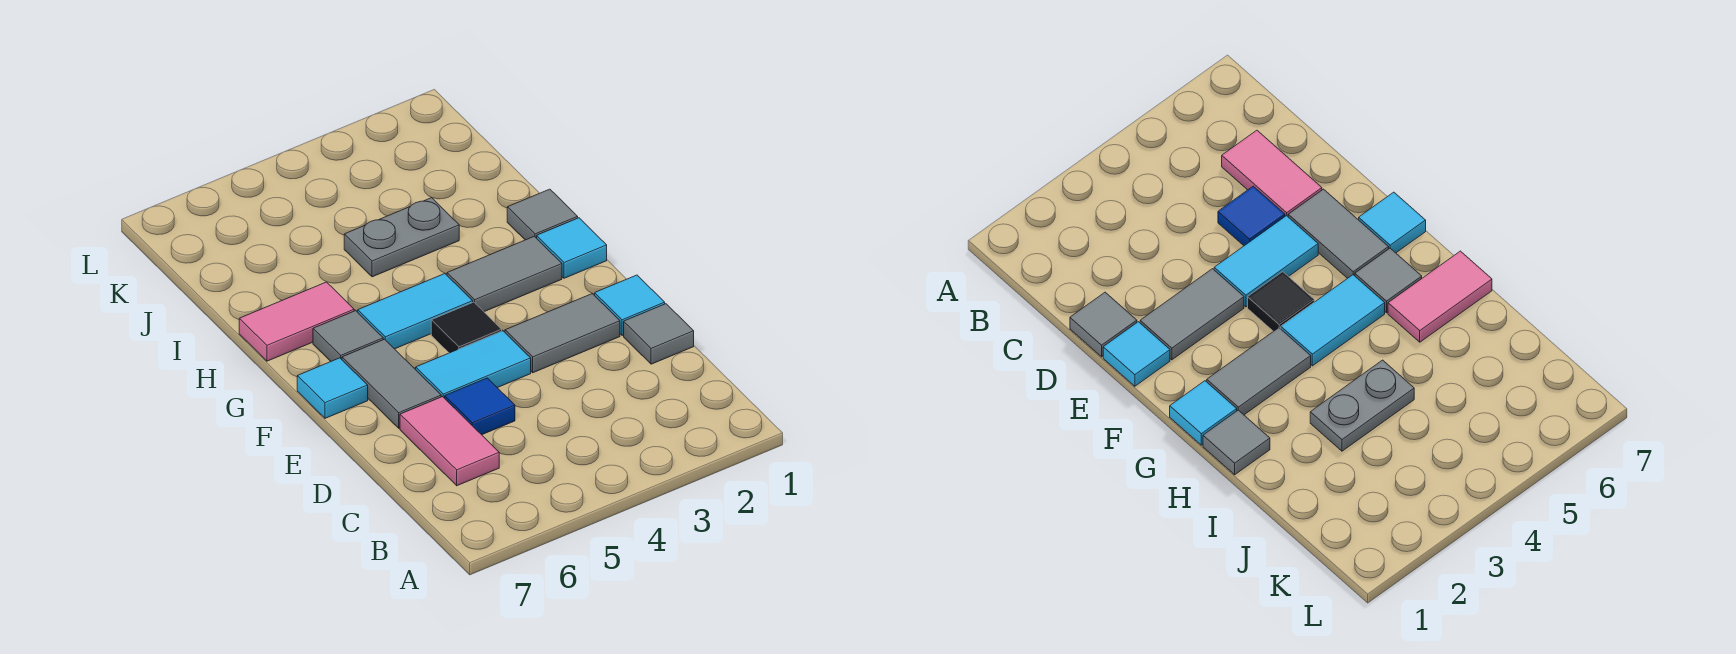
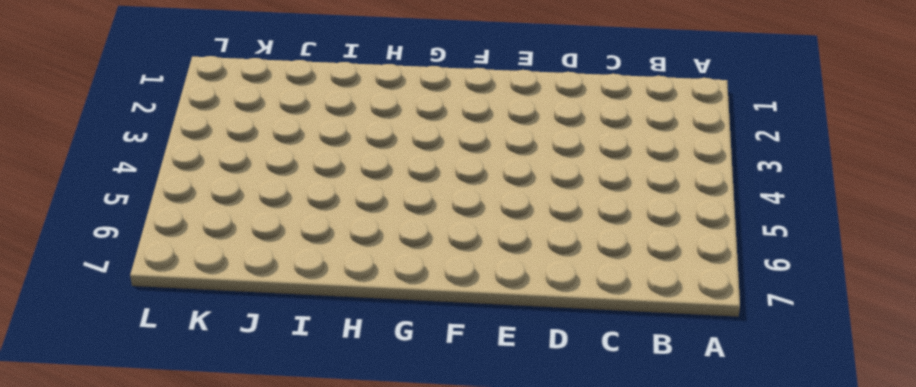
none -> pink 1x2 tile [400,397,499,486]
none -> grey 1x1 tile [624,304,694,364]
none -> blue 1x1 tile [445,378,515,435]

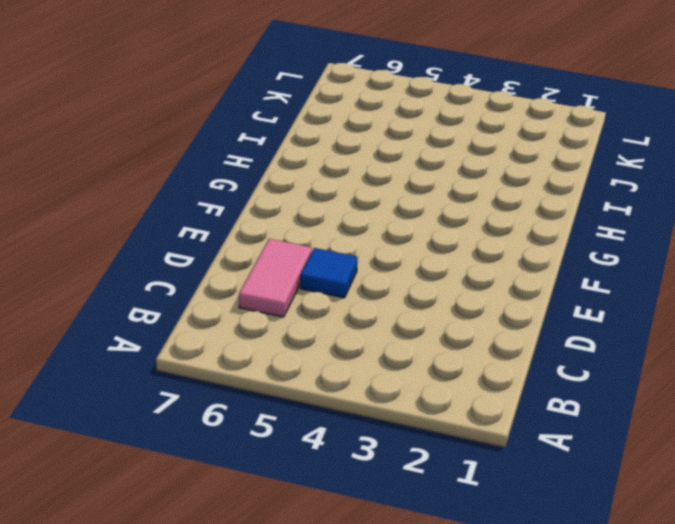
none -> grey 1x1 tile [624,304,694,364]
none -> cyan 1x1 tile [595,275,665,336]
none -> grey 1x2 tile [505,294,620,373]

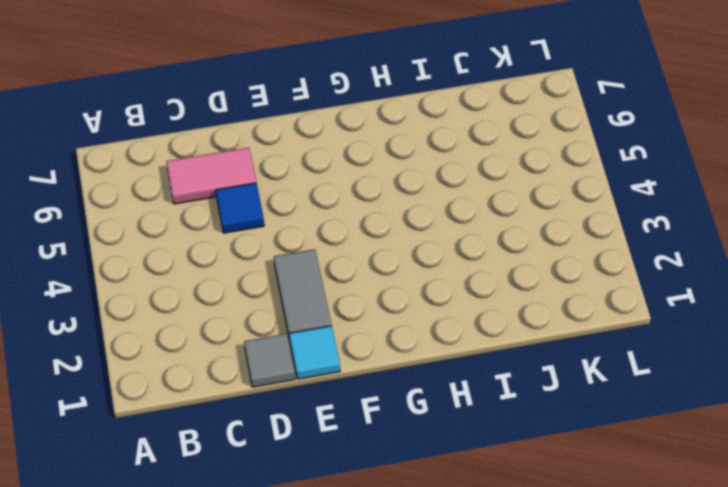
none -> cyan 1x2 tile [416,331,531,398]
none -> grey 1x2 tile [342,339,441,428]
none -> black 1x1 tile [431,302,502,353]

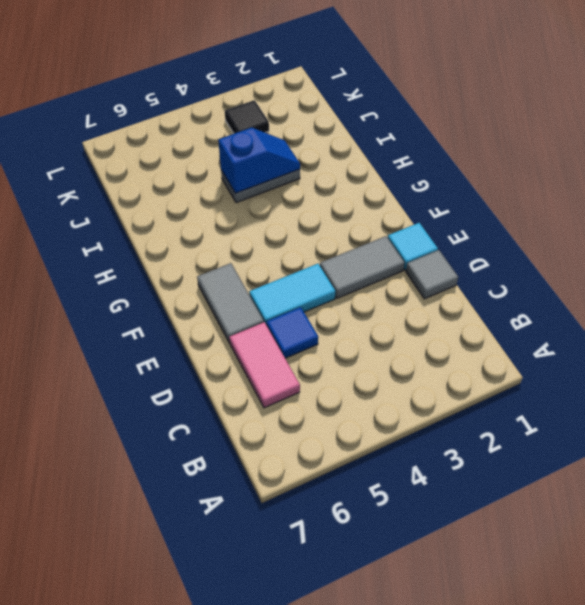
blue 1x2 slope [218,128,300,193] -> none
black 1x1 tile [225,100,269,134] -> black 1x1 tile moved to [431,302,502,353]
none -> cyan 1x1 tile [297,358,368,418]
none -> cyan 1x1 tile [537,218,607,278]
none -> grey 1x2 tile [447,236,562,312]

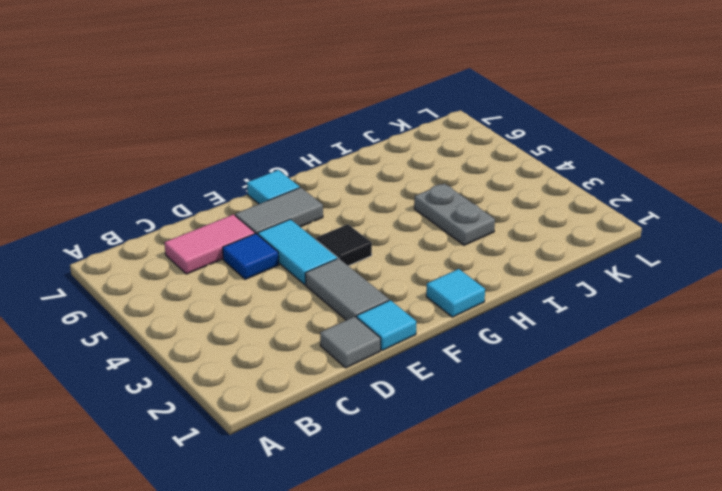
none -> grey 1x2 tile [447,236,562,312]
none -> cyan 1x2 tile [358,274,473,349]
none -> grey 1x1 tile [313,311,383,361]

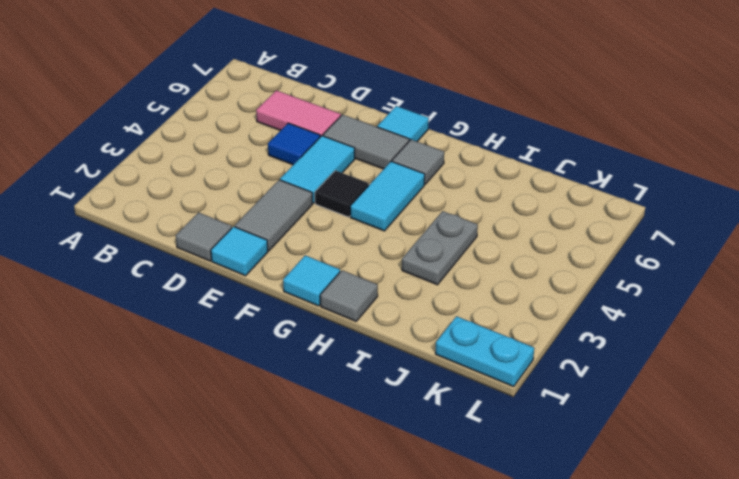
cyan 1x2 plate [435,316,534,387] -> none
none -> grey 1x2 tile [447,236,562,312]
none -> pink 1x2 tile [239,282,354,361]

